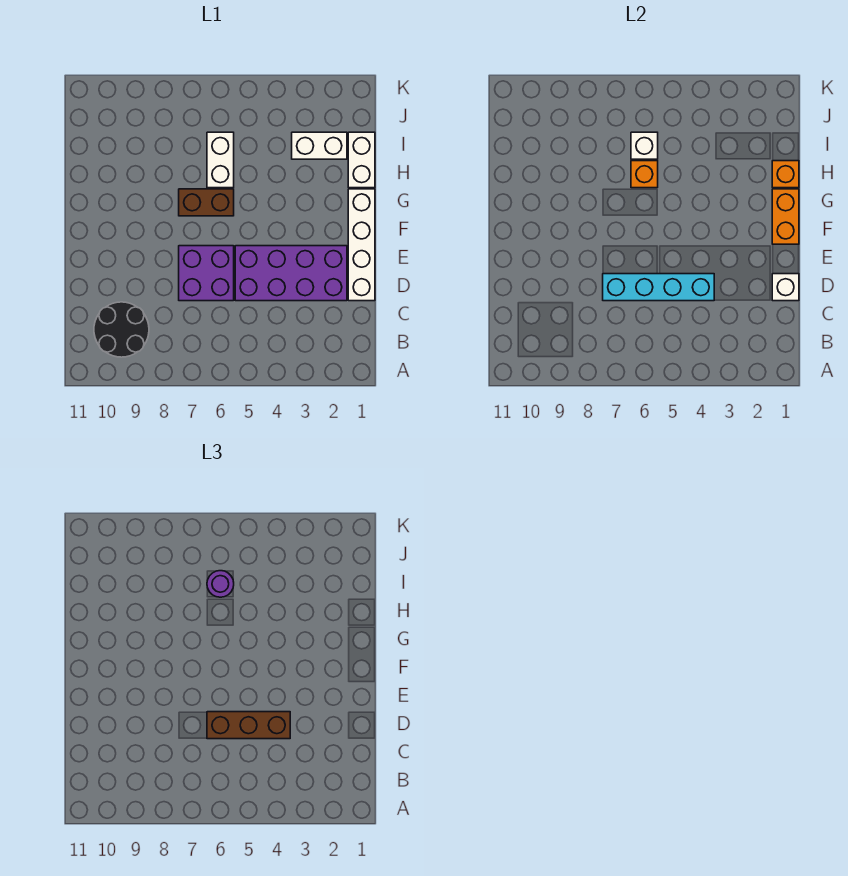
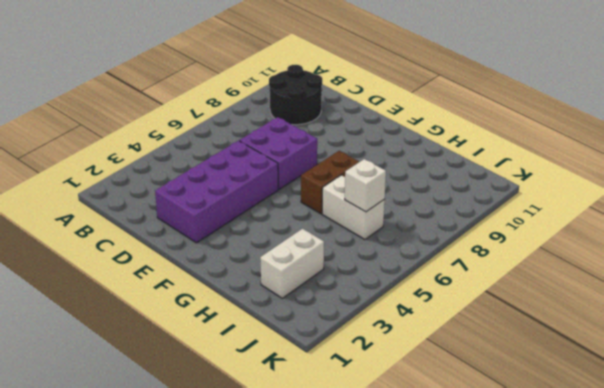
none -> white 1x4 brick [348,189,375,301]
none -> white 1x2 brick [348,132,375,188]
none -> white 1x1 brick [772,274,799,301]

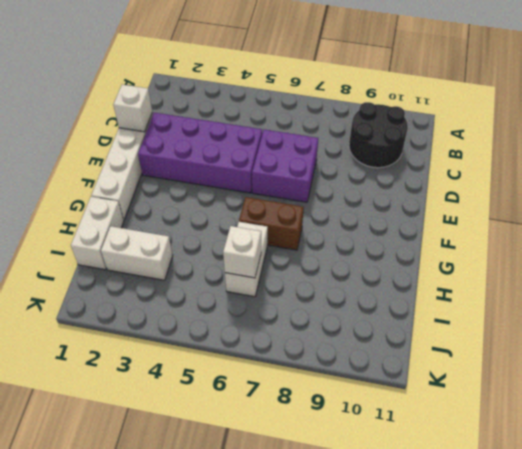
none -> cyan 1x4 brick [603,274,714,301]
none -> orange 1x2 brick [772,189,799,244]
none -> orange 1x1 brick [772,161,799,188]

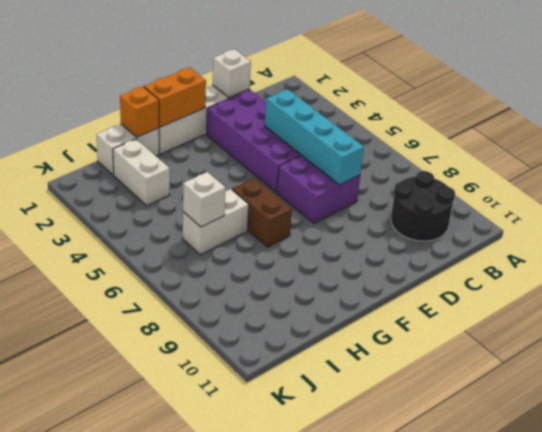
none -> orange 1x1 brick [631,161,658,188]
none -> brown 1x3 brick [207,712,290,739]
none -> purple 1x1 round brick [207,571,234,597]

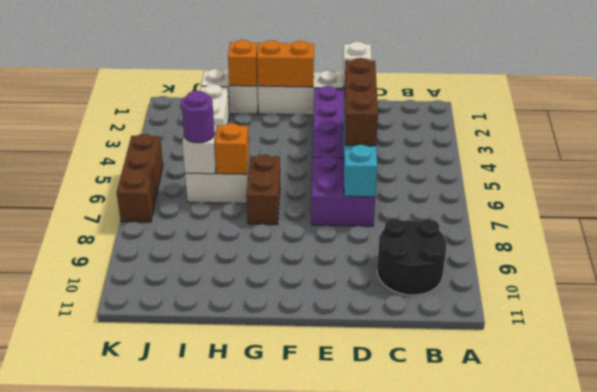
brown 1x3 brick [117,134,163,222] -> none

